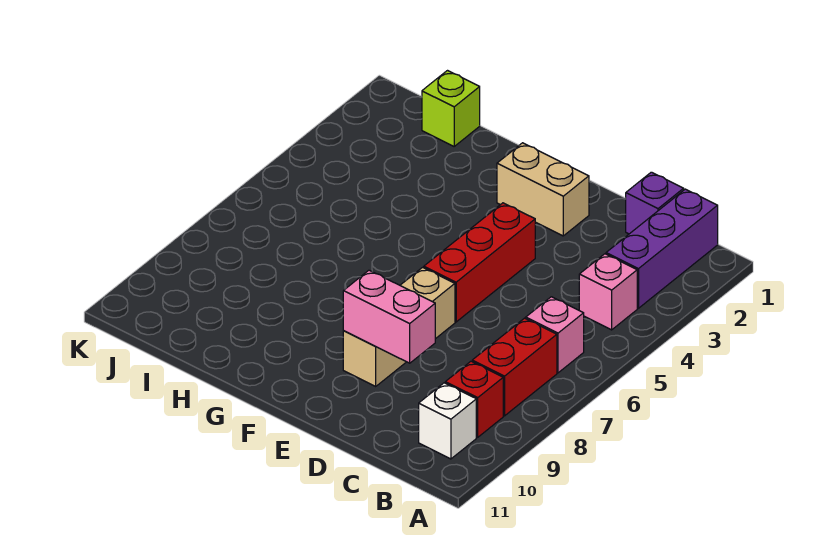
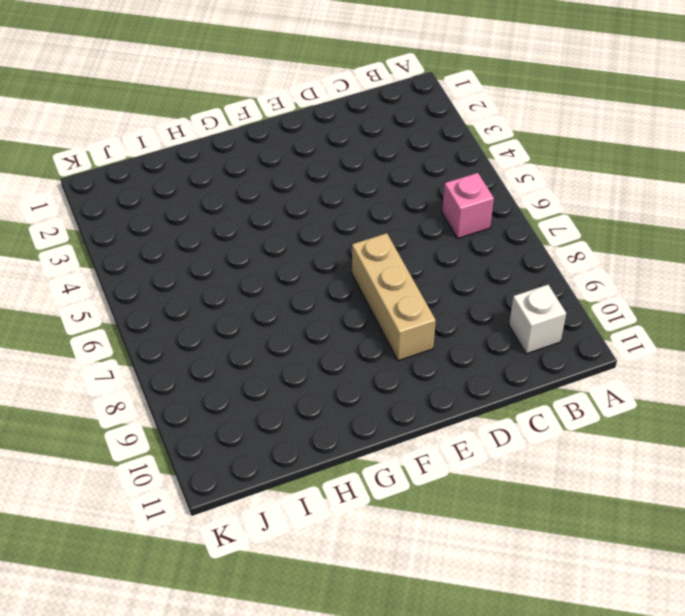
none -> purple 1x3 brick [606,189,718,308]
none -> pink 1x1 brick [579,254,637,330]
none -> red 1x2 brick [472,318,557,416]

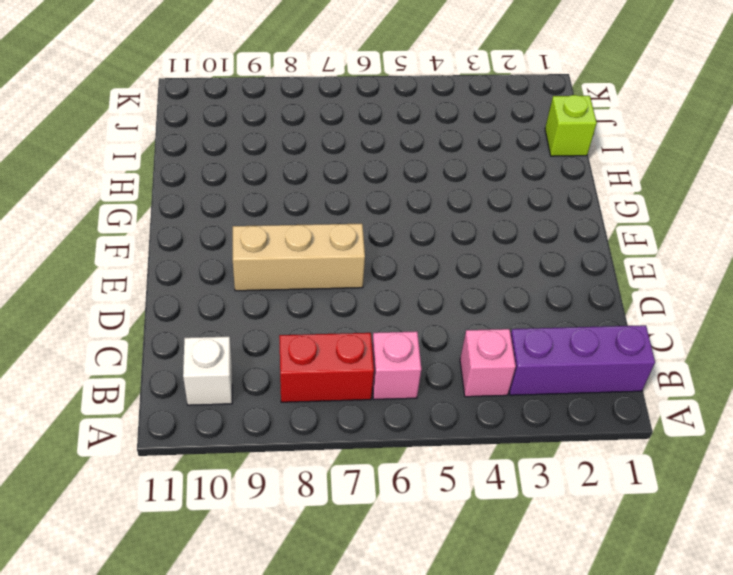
none -> red 1x1 brick [445,361,503,437]
none -> purple 1x1 brick [626,172,684,234]
none -> tan 1x2 brick [497,143,589,236]

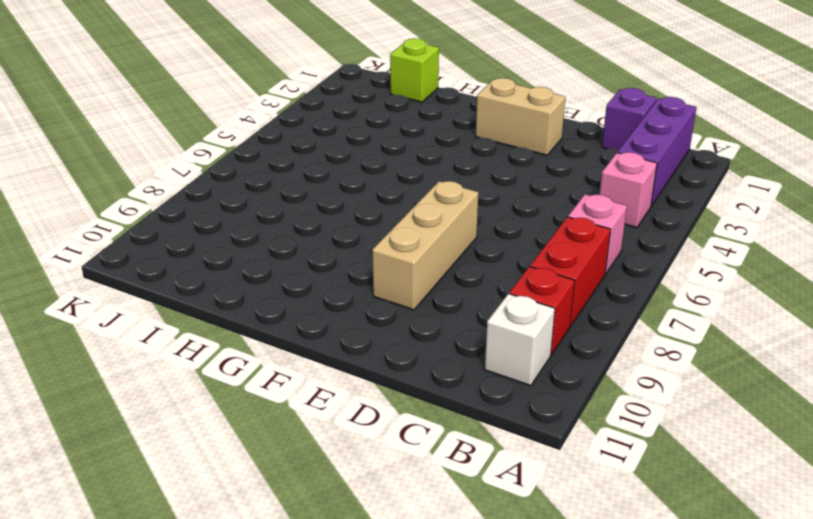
none -> red 1x3 brick [424,203,535,322]
none -> pink 1x2 brick [343,270,435,363]

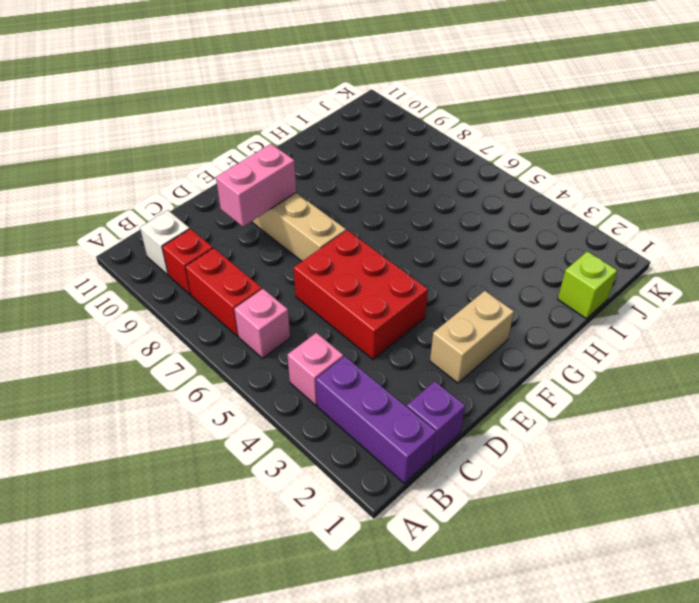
red 2x3 brick [294,230,428,360] -> red 1x3 brick [424,203,535,322]

